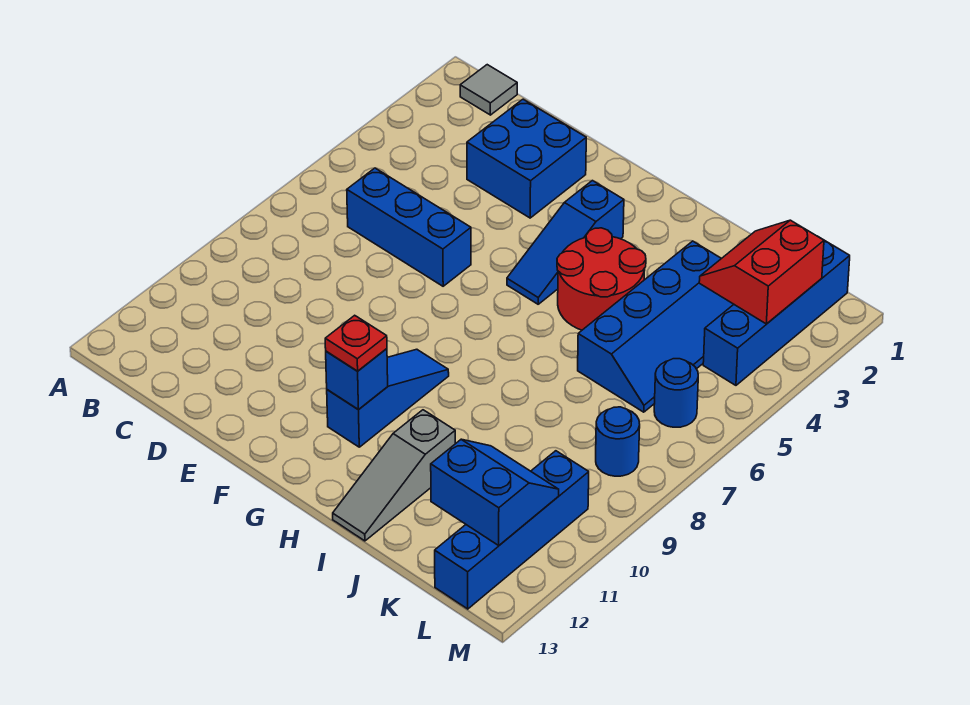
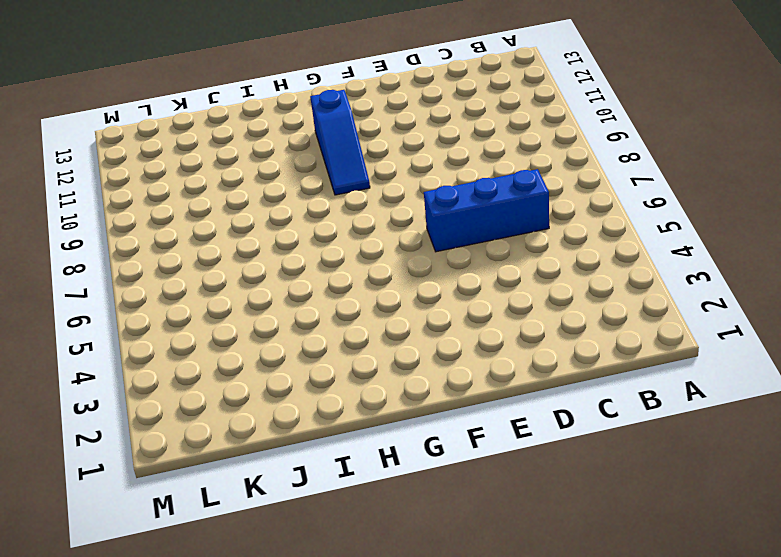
none -> grey 1x1 tile [460,65,517,115]
none -> blue 2x2 brick [467,99,586,218]
none -> blue 1x3 slope [507,181,624,304]

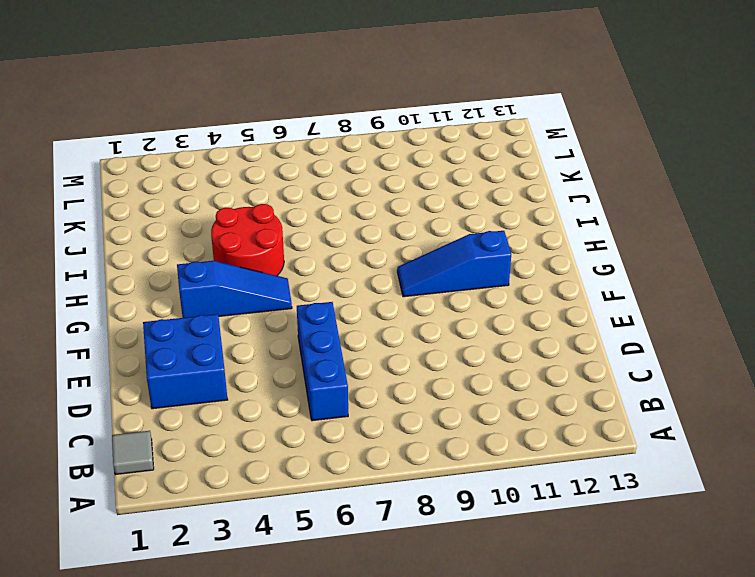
none -> grey 1x3 slope [333,410,455,541]
none -> blue 2x4 slope [578,241,734,412]
none -> blue 1x4 brick [703,240,850,385]

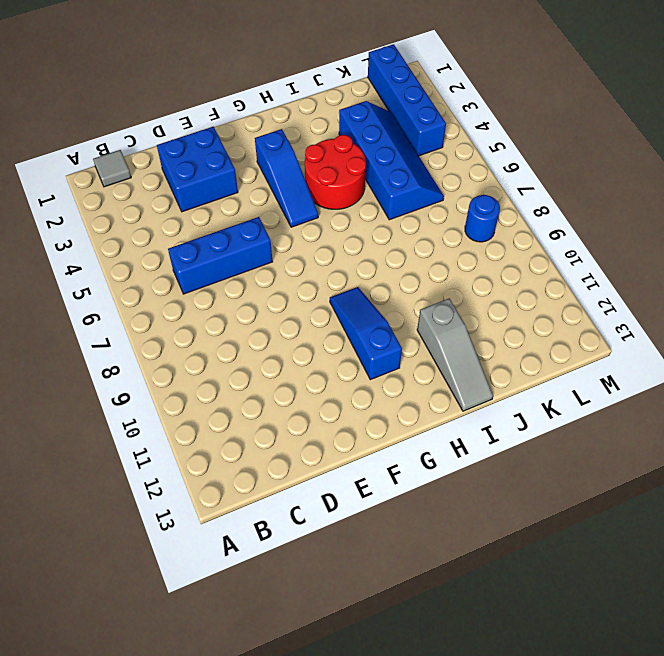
none -> blue 1x1 round brick [654,359,698,427]
none -> blue 1x4 brick [435,451,589,609]
none -> blue 1x1 brick [326,349,388,409]

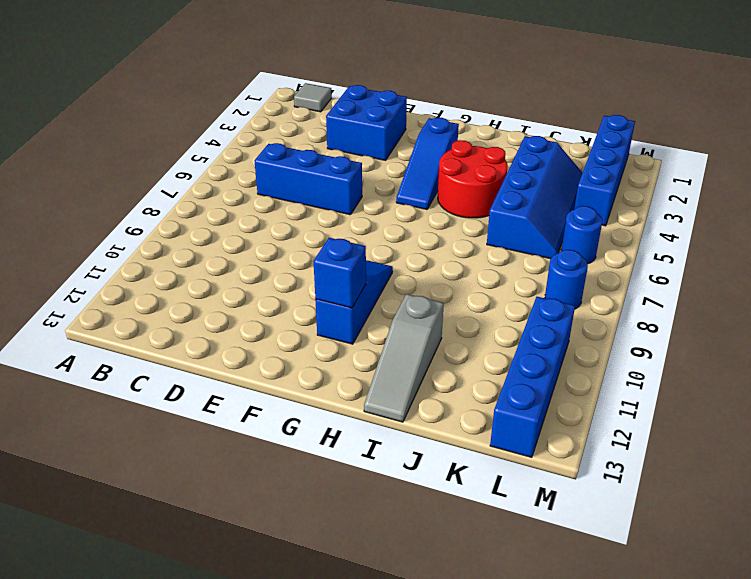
none -> red 2x2 slope [699,220,824,324]
none -> blue 2x2 slope [431,439,559,545]
none -> red 1x1 plate [325,315,387,371]

